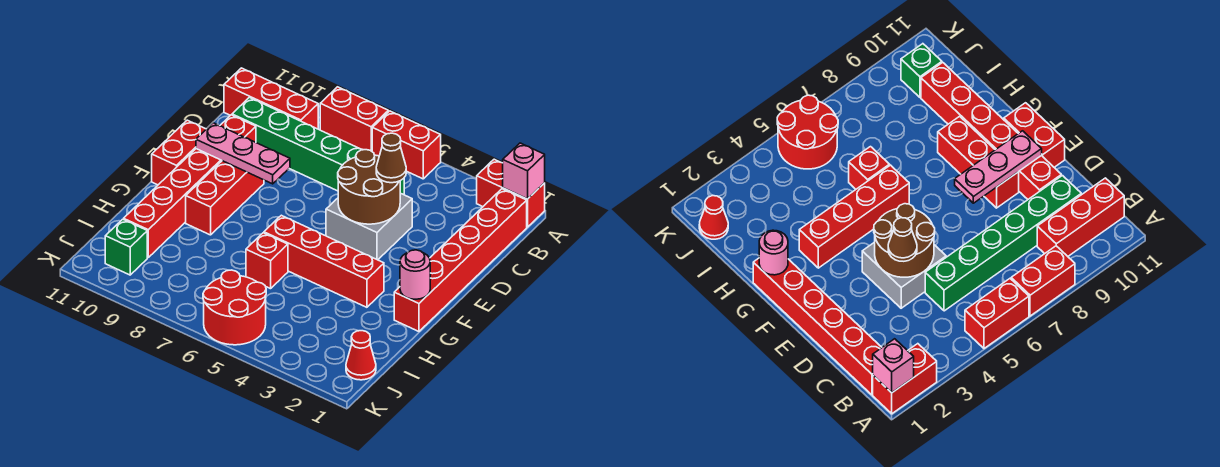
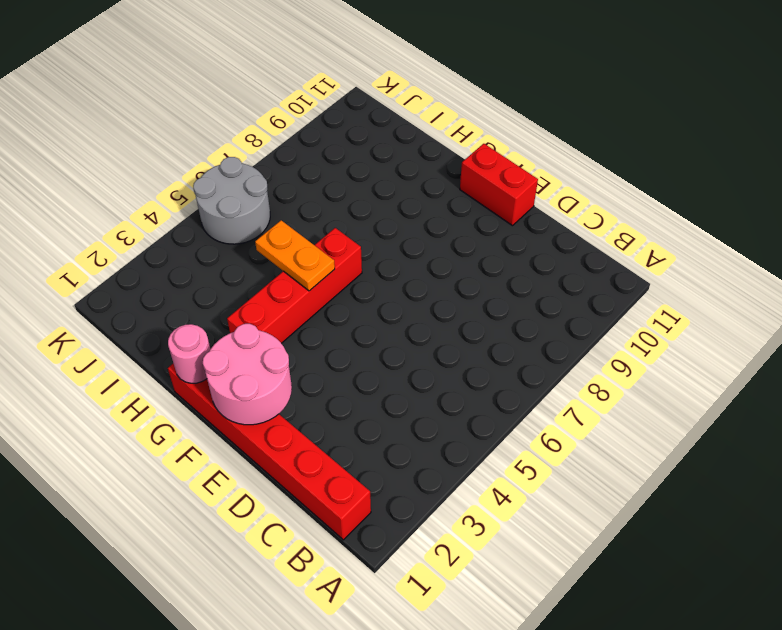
pink 2x2 round brick [203,324,292,425] -> none
orange 1x2 plate [255,220,335,291] -> none
grey 2x2 round brick [193,157,270,244] -> red 2x2 round brick [203,270,266,345]
none -> red 1x2 brick [477,159,545,227]
none -> red 1x2 brick [372,111,441,179]
none -> red 1x2 brick [320,87,388,151]

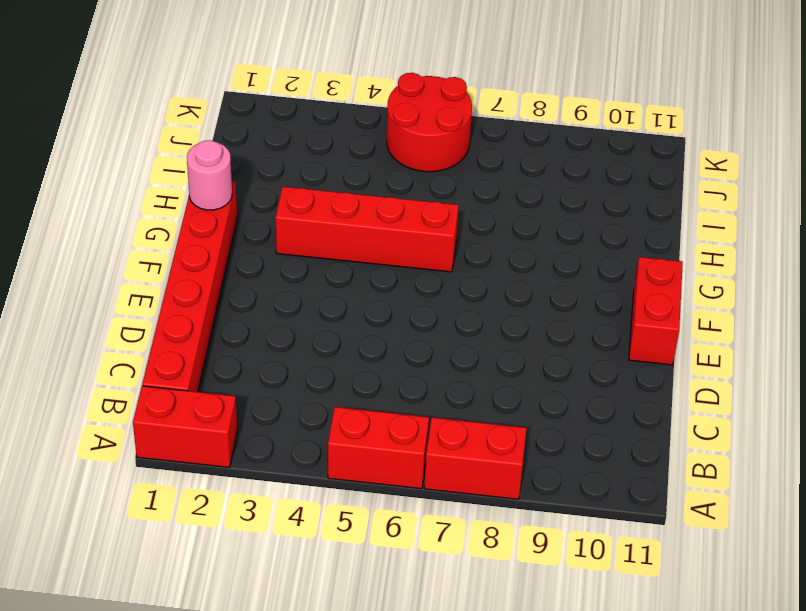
none -> red 1x3 brick [224,68,318,129]
none -> green 1x6 brick [232,98,404,195]
none -> grey 2x2 brick [326,193,412,260]

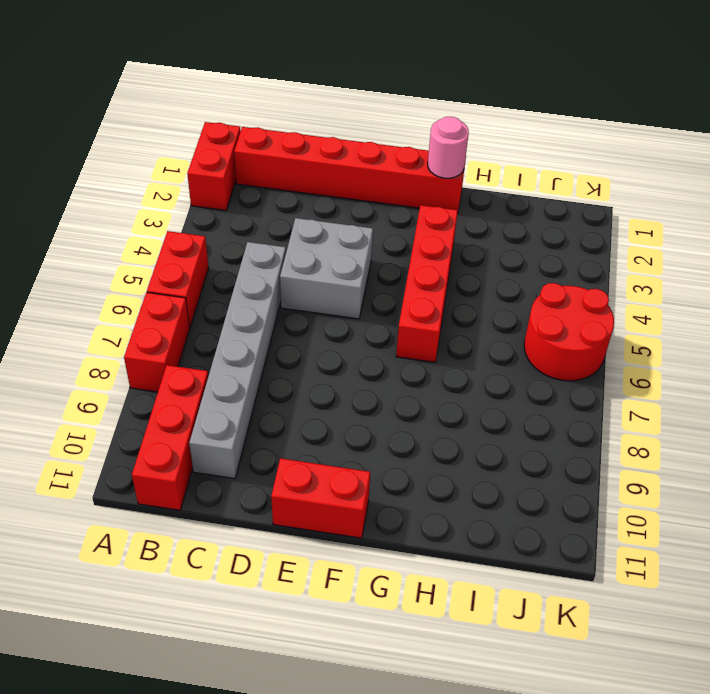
grey 1x6 brick [189,242,286,479] -> green 1x6 brick [232,98,404,195]
none -> red 1x6 brick [124,115,256,257]
none -> red 1x3 brick [186,161,264,235]
none -> red 1x1 brick [246,233,288,289]

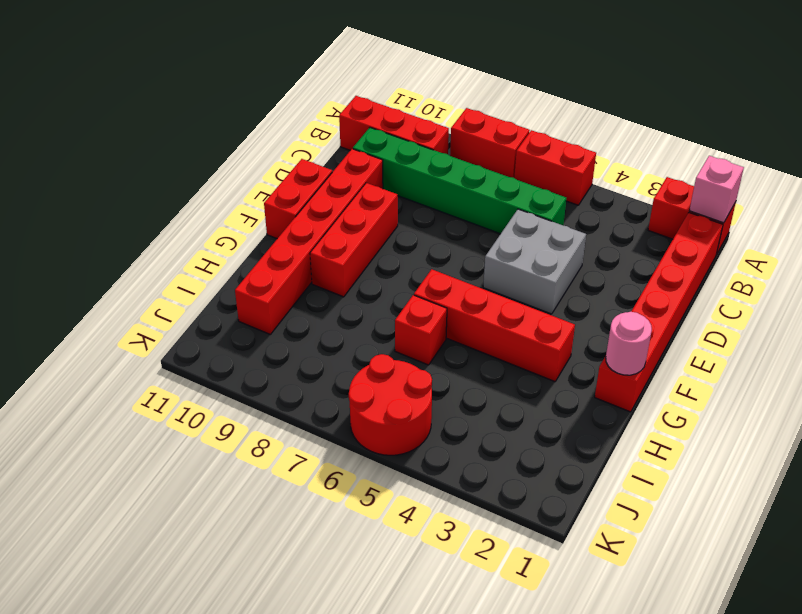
none -> red 1x1 cone [346,331,376,380]
none -> green 1x1 brick [105,219,147,275]
none -> brown 2x2 round brick [338,150,400,224]

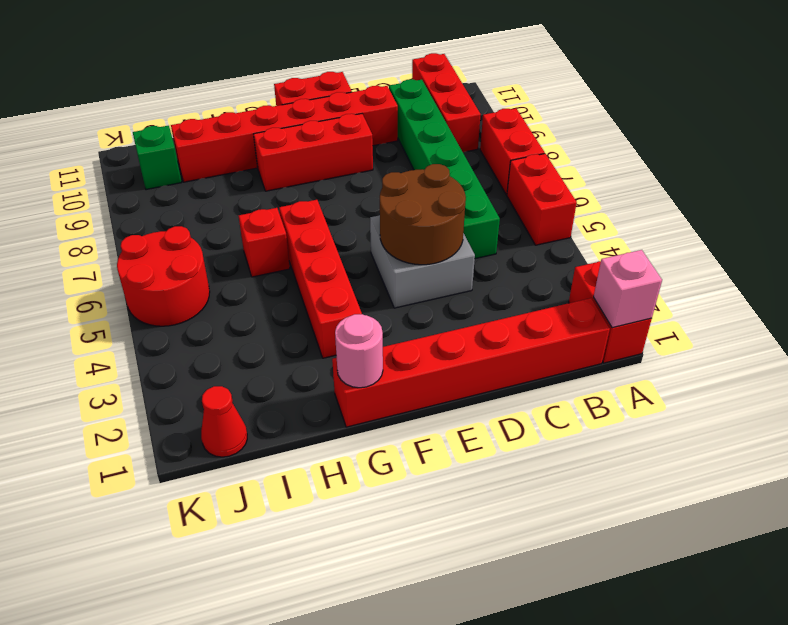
none -> pink 1x3 plate [196,123,290,184]
none -> brown 1x1 cone [376,133,406,183]

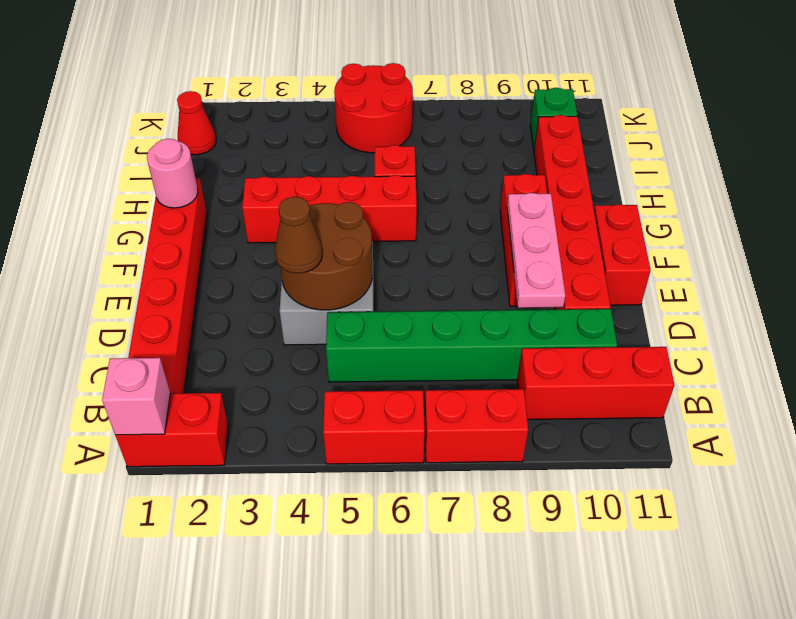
pink 1x3 plate [507,193,565,308] -> pink 1x3 plate turned to [196,123,290,184]

